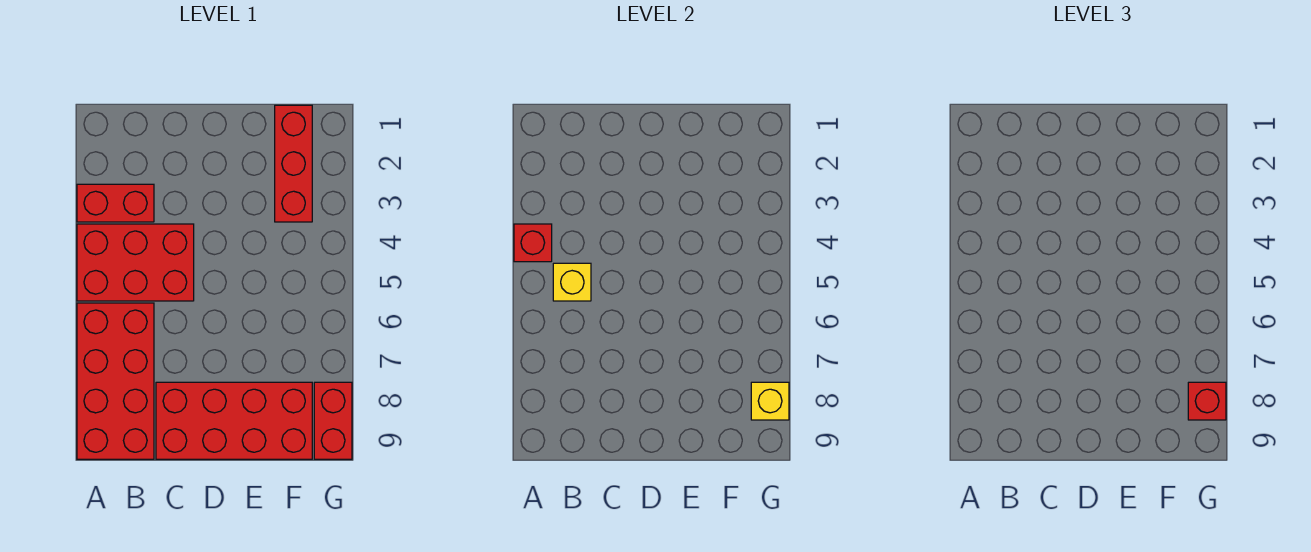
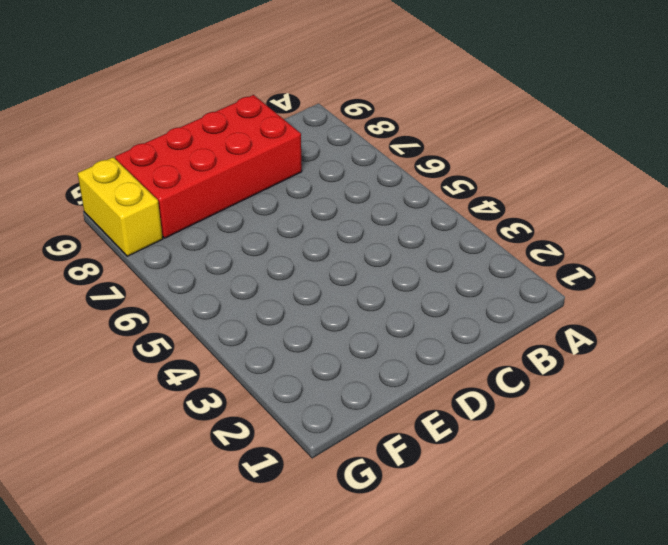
yellow 1x2 brick [78,157,163,256] -> red 1x2 brick [314,382,352,459]
none -> red 1x2 brick [77,184,154,222]
none -> red 2x3 brick [77,224,194,301]

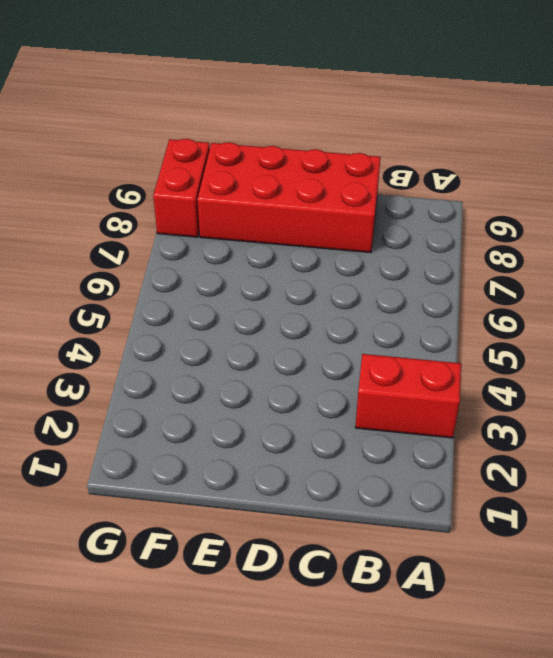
none -> red 2x3 brick [77,224,194,301]
none -> red 2x4 brick [77,303,154,459]

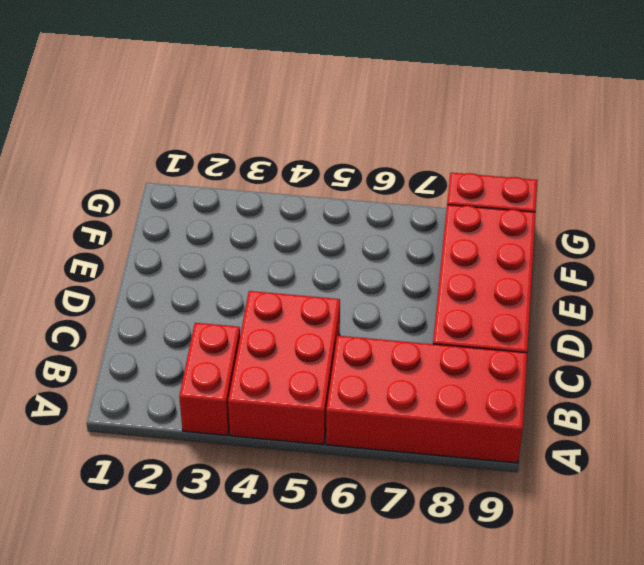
none -> red 1x3 brick [275,105,312,222]
none -> red 1x1 brick [514,224,552,262]

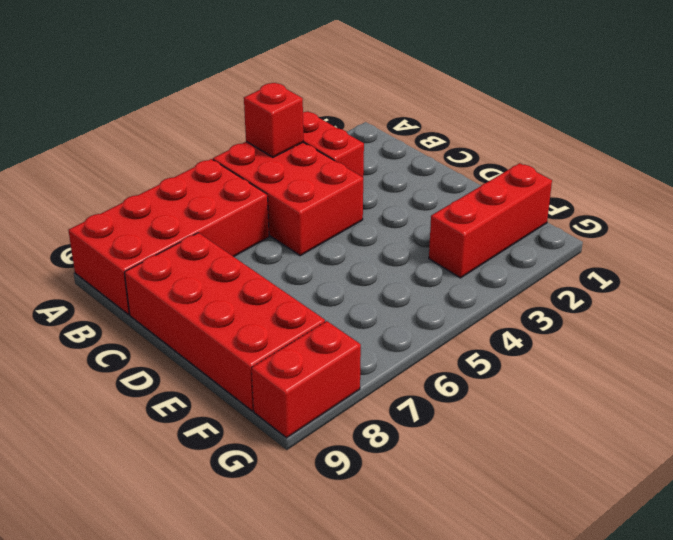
none -> yellow 1x1 brick [553,263,591,301]
none -> yellow 1x1 brick [751,382,789,420]

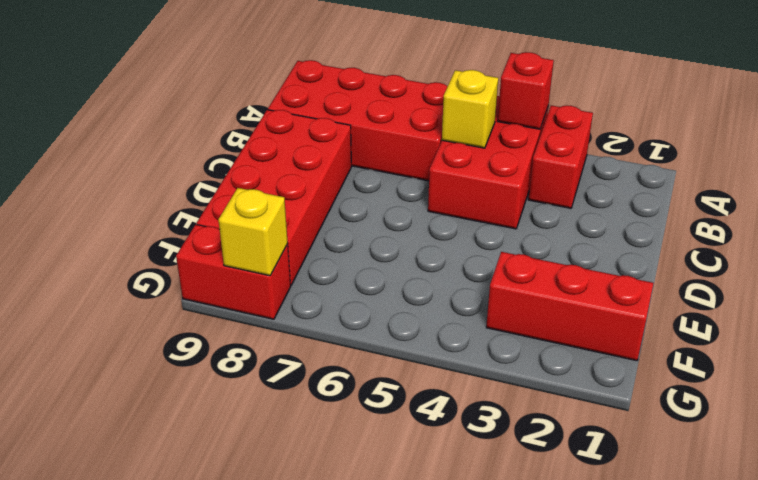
none -> red 1x1 brick [1188,382,1226,420]

